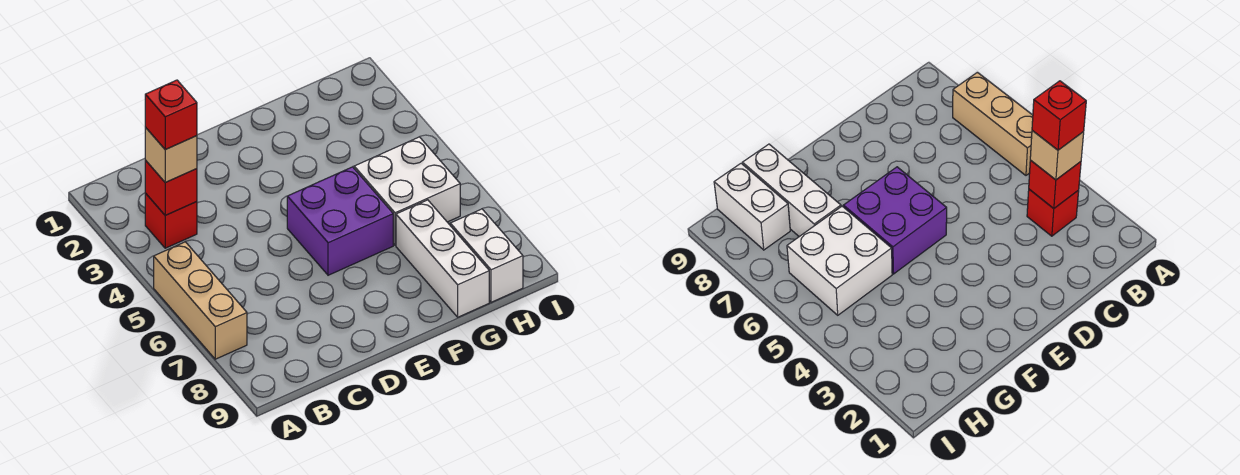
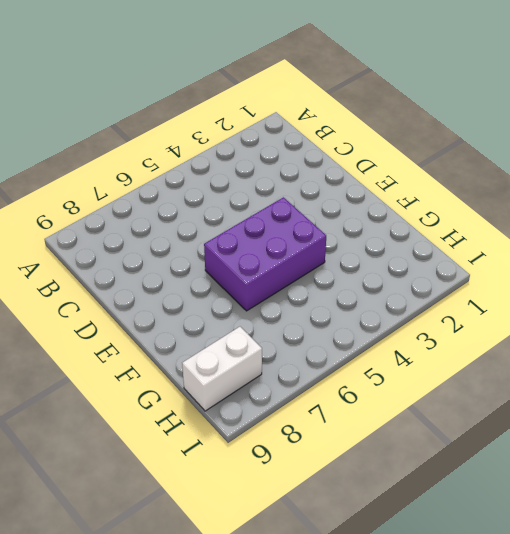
purple 2x3 brick [204,197,326,311] -> purple 2x2 brick [287,167,393,275]
none -> tan 1x3 brick [154,242,247,359]
none -> red 1x1 brick [145,193,197,248]

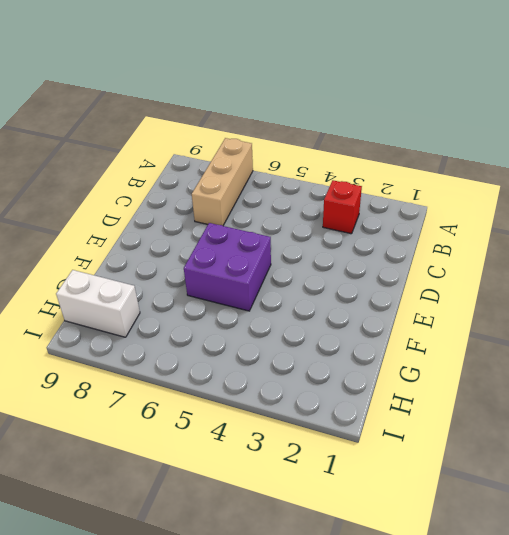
tan 1x3 brick [192,138,253,226] -> tan 1x3 brick turned to [154,242,247,359]
none -> white 2x2 brick [354,137,460,245]
none -> white 1x3 brick [396,200,489,317]

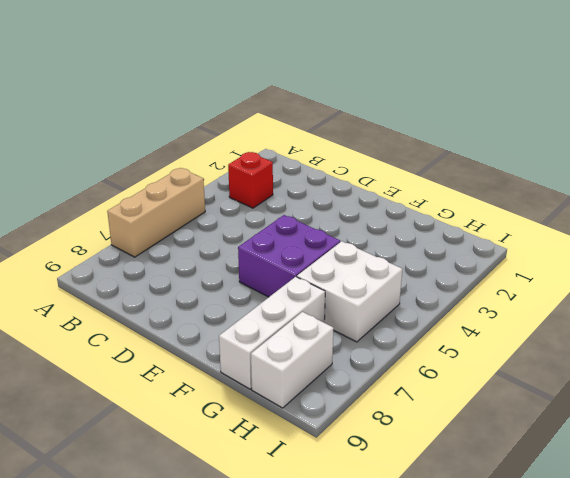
none -> red 1x1 brick [145,160,197,215]
none -> tan 1x1 brick [145,127,197,182]

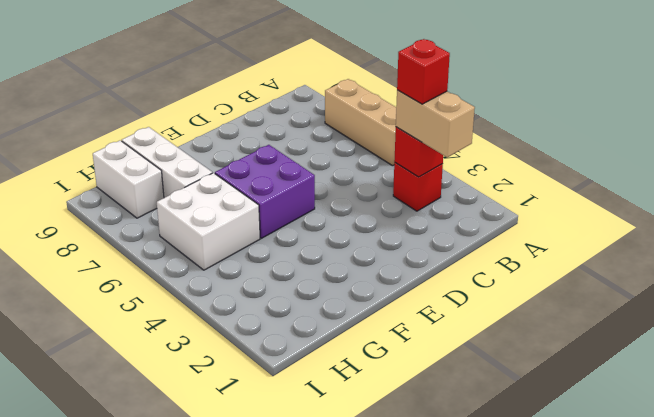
tan 1x2 brick [396,90,475,157] -> tan 1x1 brick [145,127,197,182]

